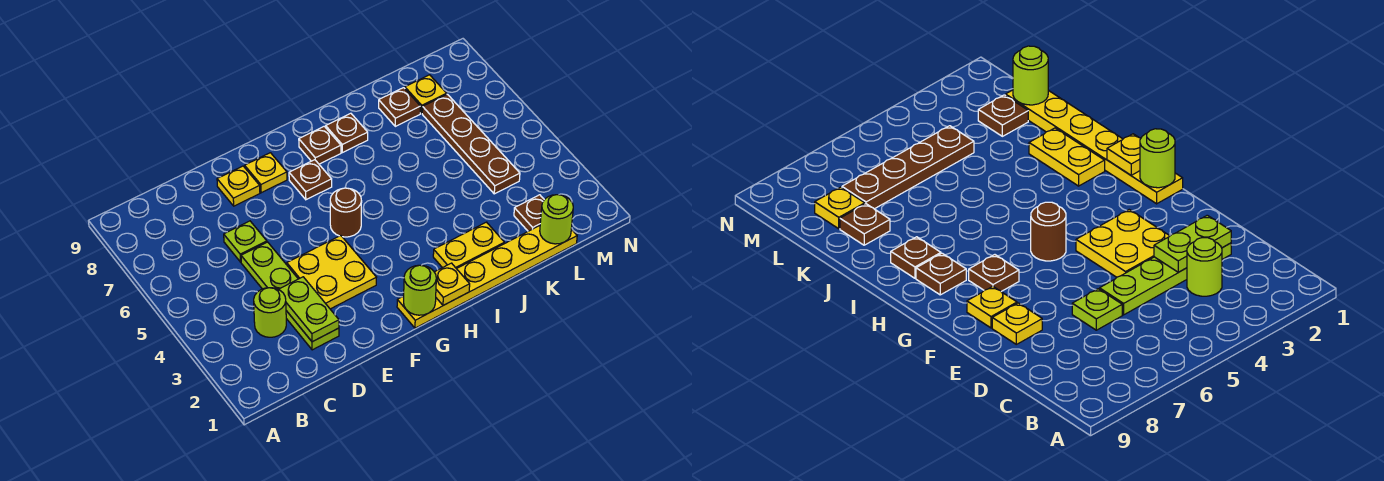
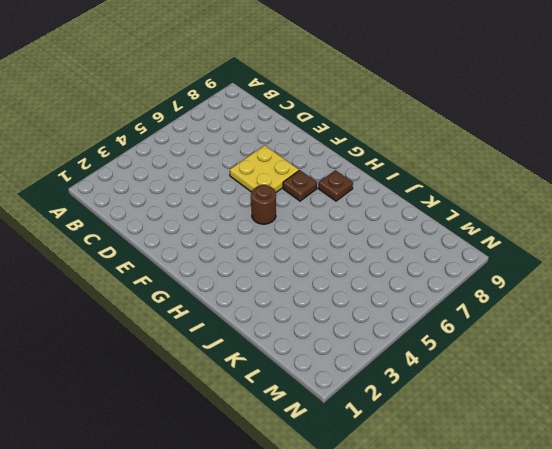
yellow 2x2 plate [230,145,299,192] -> yellow 2x2 plate moved to [287,236,376,309]
none -> lime 1x1 round brick [254,288,286,337]
none -> lime 1x4 plate [241,242,339,350]
none -> lime 1x1 plate [224,221,267,262]

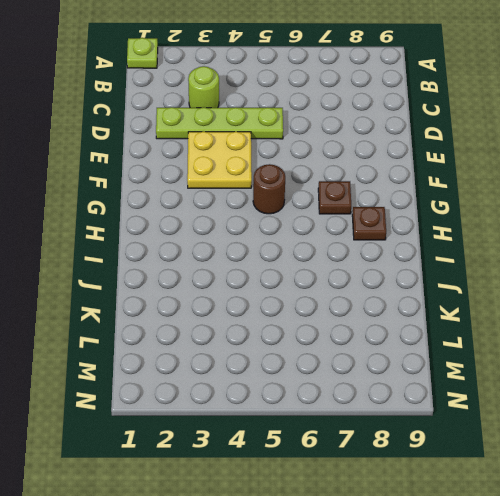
lime 1x1 plate [127,38,158,68] -> lime 1x1 plate moved to [224,221,267,262]
none -> yellow 1x1 plate [217,166,260,206]
none -> yellow 1x1 plate [245,153,287,193]
none -> yellow 1x6 plate [397,226,577,328]

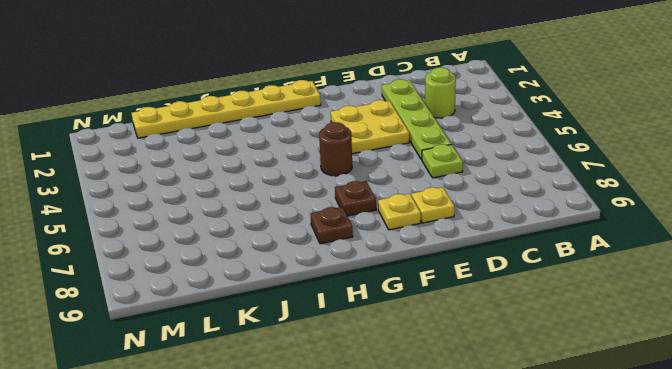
none -> yellow 1x2 plate [433,222,504,269]
none -> brown 1x1 plate [326,113,368,153]
none -> brown 1x1 plate [379,88,420,126]

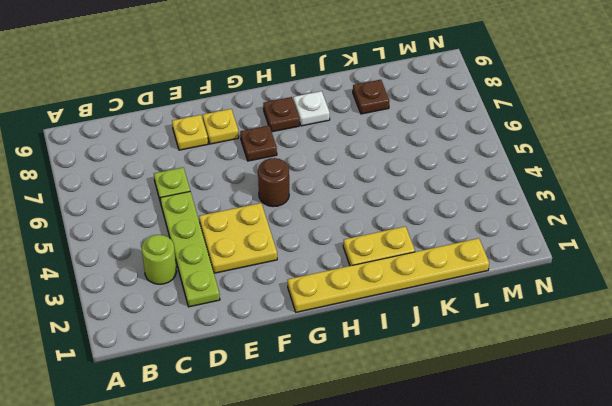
white 1x1 plate [293,91,330,126] -> brown 1x1 plate [326,113,368,153]
none -> brown 1x1 plate [514,195,544,231]
none -> brown 1x4 plate [422,94,520,194]
none -> yellow 1x1 plate [405,75,447,113]

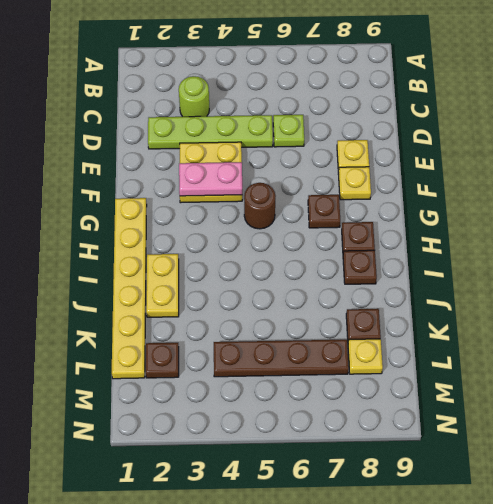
pink 1x2 plate [179,162,242,196] -> none
none -> lime 1x2 plate [279,277,339,342]
none -> lime 1x1 round brick [404,265,436,315]
none -> yellow 1x1 plate [435,263,470,305]

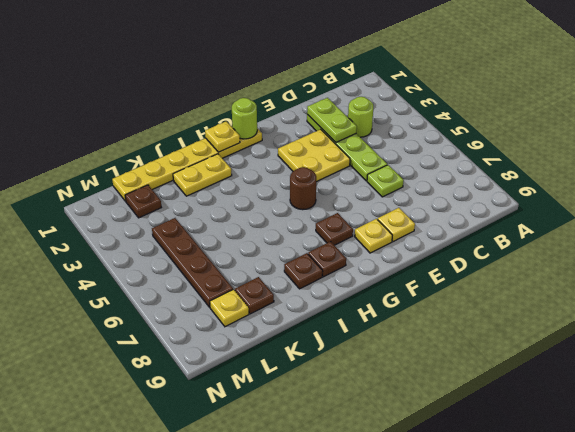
none -> lime 1x1 round brick [540,195,573,244]

